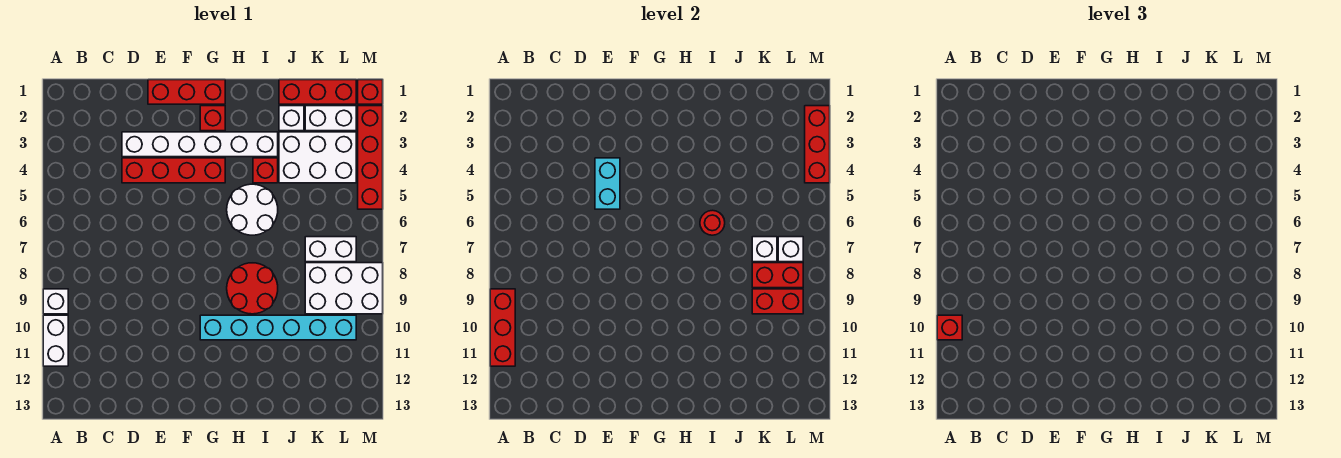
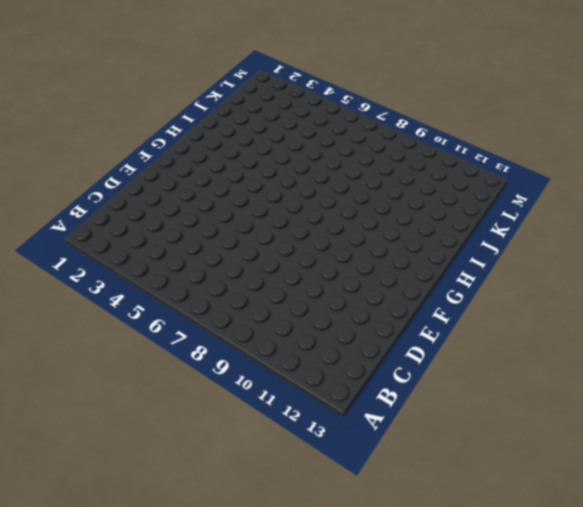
none -> white 1x1 brick [43,289,68,314]
none -> white 1x2 brick [43,315,68,366]
none -> white 1x6 brick [122,132,278,157]

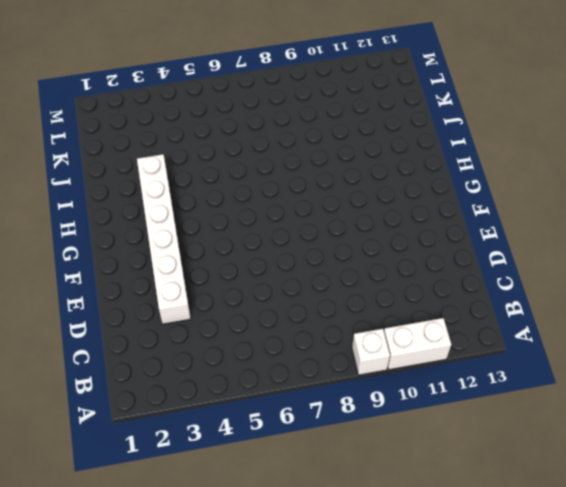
none -> red 1x4 brick [122,158,225,183]
none -> red 1x3 brick [148,80,225,104]
none -> red 1x1 brick [200,106,225,131]

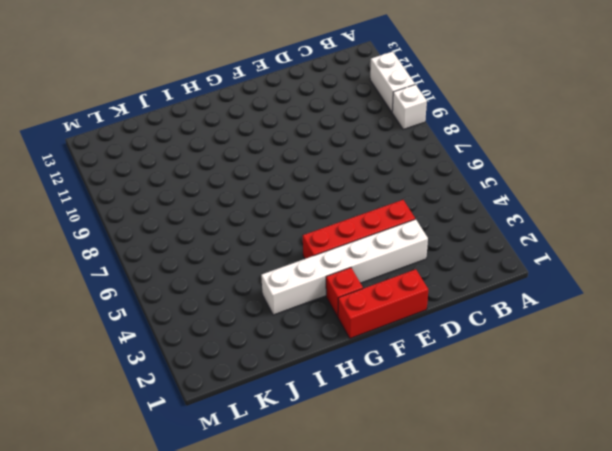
none -> cyan 1x6 brick [200,315,356,340]
none -> white 2x2 round brick [227,184,278,235]
none -> red 2x2 round brick [227,263,278,314]

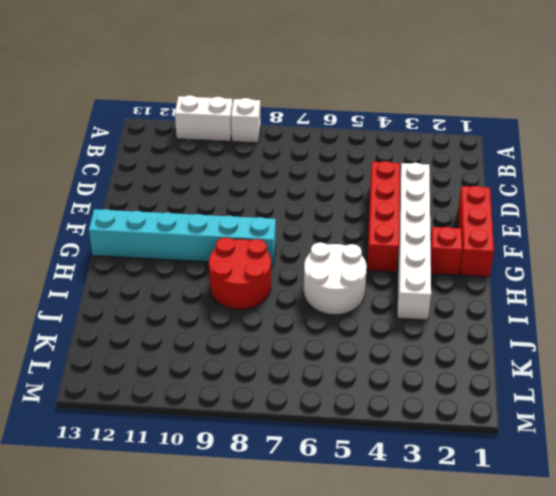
cyan 1x6 brick [89,209,276,265] -> cyan 1x6 brick turned to [200,315,356,340]
none -> red 1x1 brick [253,158,278,183]
none -> red 1x3 brick [279,80,356,104]
none -> white 1x1 brick [279,106,304,131]

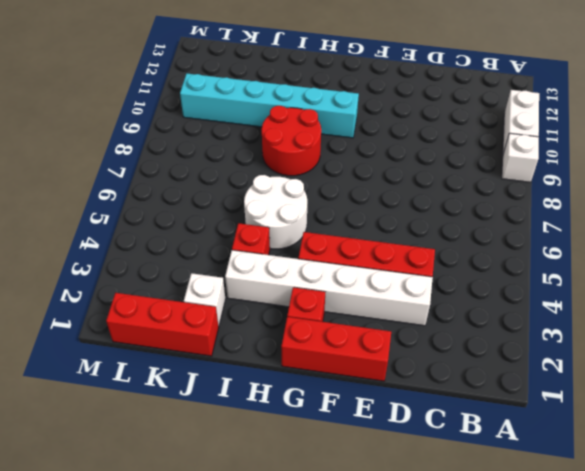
none -> white 2x3 brick [279,132,356,183]
none -> white 1x2 brick [305,106,356,131]
none -> white 1x2 brick [305,237,356,262]

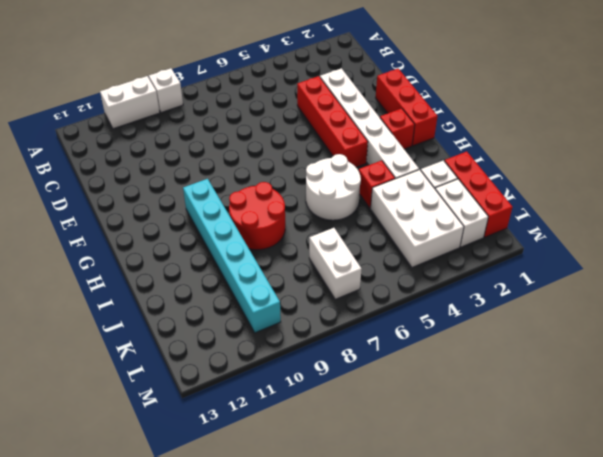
none -> white 2x3 brick [305,263,383,314]
none -> red 1x1 brick [358,80,383,104]
none -> red 1x4 brick [358,106,383,209]

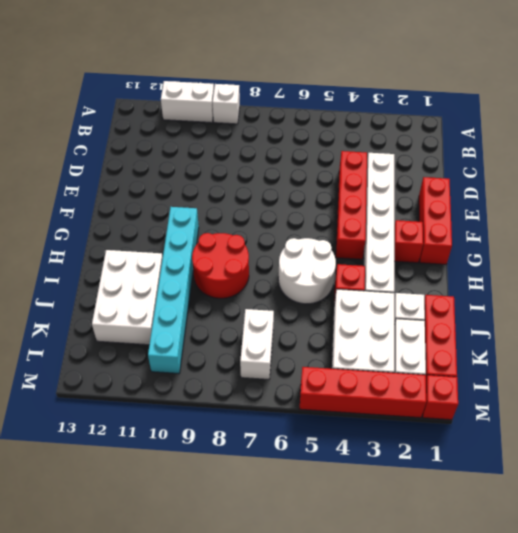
white 2x3 brick [92,250,163,345] -> white 2x3 brick moved to [305,263,383,314]
none -> red 1x3 brick [490,289,515,366]
none -> cyan 1x2 brick [595,158,620,209]
none -> red 1x1 round brick [700,210,725,235]

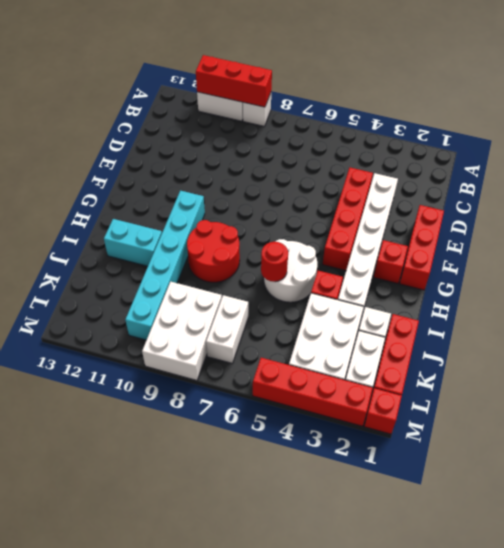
cyan 1x2 brick [104,219,162,266] -> cyan 1x2 brick moved to [595,158,620,209]
none -> white 1x1 brick [752,237,777,262]
none -> red 1x2 brick [752,263,803,288]
none -> red 1x2 brick [752,289,803,314]

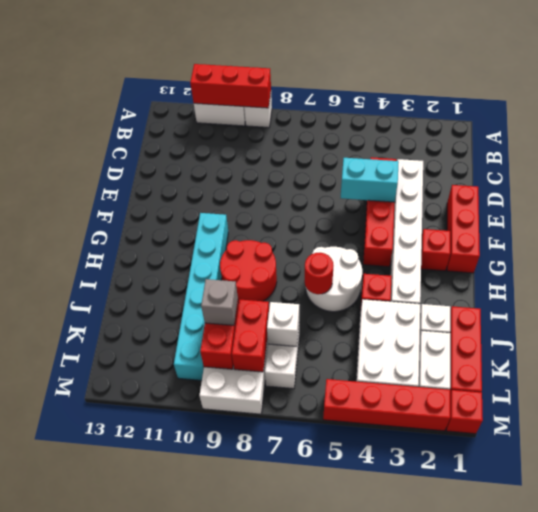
grey 1x1 brick [201,279,238,325] -> none
none -> white 1x1 brick [778,237,803,262]
none -> red 1x3 brick [805,106,830,183]
none -> red 1x1 brick [937,315,962,340]

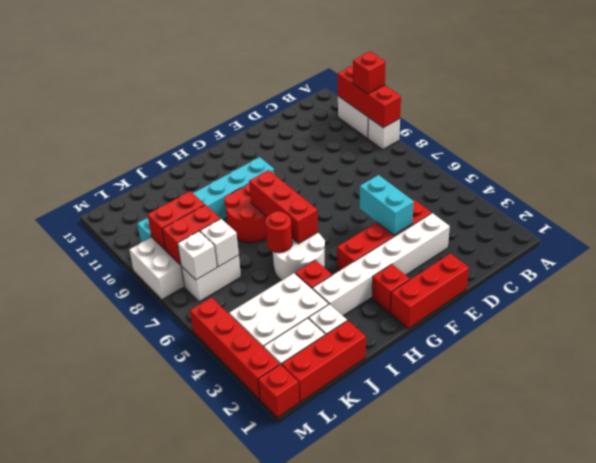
red 1x3 brick [249,170,318,244] -> red 1x3 brick moved to [805,106,830,183]

